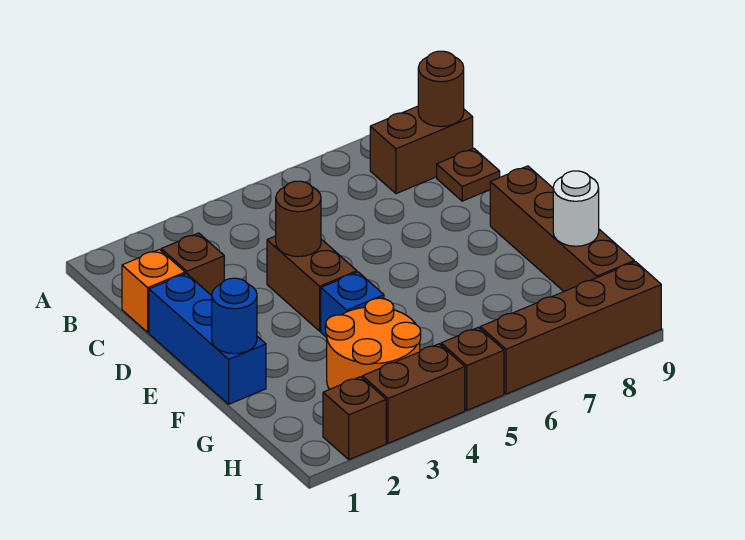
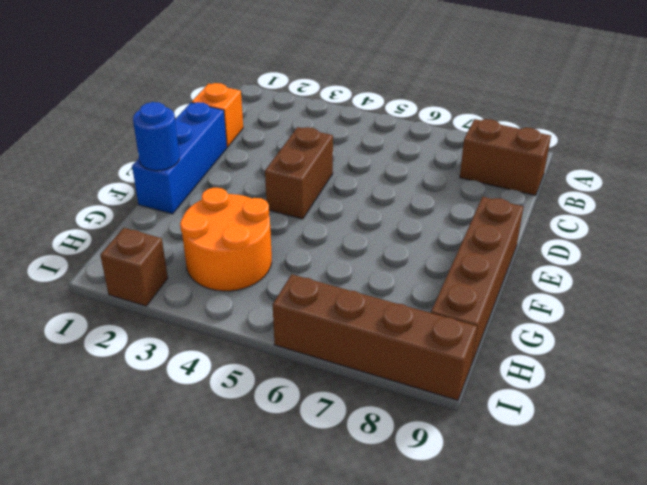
none -> brown 1x1 brick [161,233,224,296]
none -> brown 1x1 plate [437,148,500,201]
none -> blue 1x1 brick [321,272,384,337]

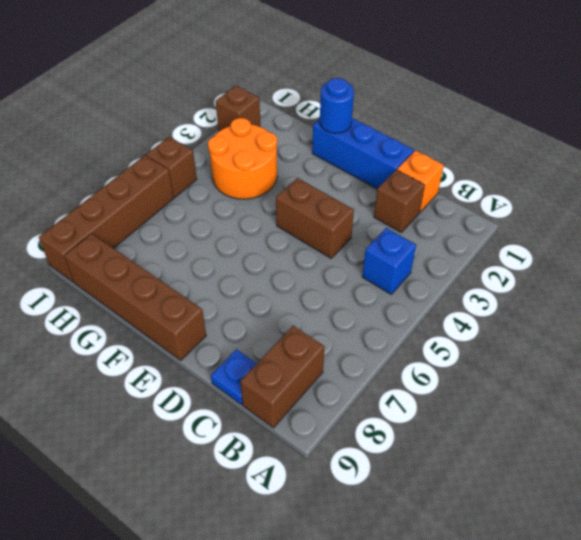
blue 1x1 brick [362,228,416,294] -> blue 1x1 brick moved to [321,272,384,337]
blue 1x1 plate [211,349,257,404] -> brown 1x1 plate [437,148,500,201]
none -> brown 1x2 brick [362,344,465,443]
none -> brown 1x1 round brick [418,51,464,127]
none -> brown 1x1 round brick [276,181,321,257]

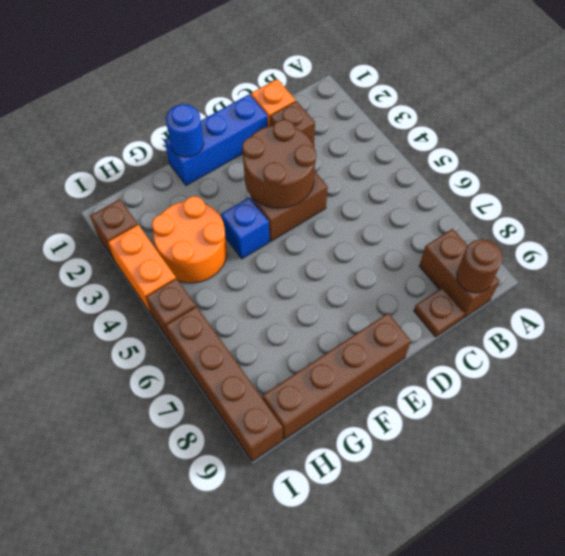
brown 2x2 round brick [242,120,316,208] -> brown 1x1 round brick [276,181,321,257]
orange 1x2 brick [108,225,176,313] -> brown 1x2 brick [362,344,465,443]
none -> white 1x1 round brick [553,171,599,246]

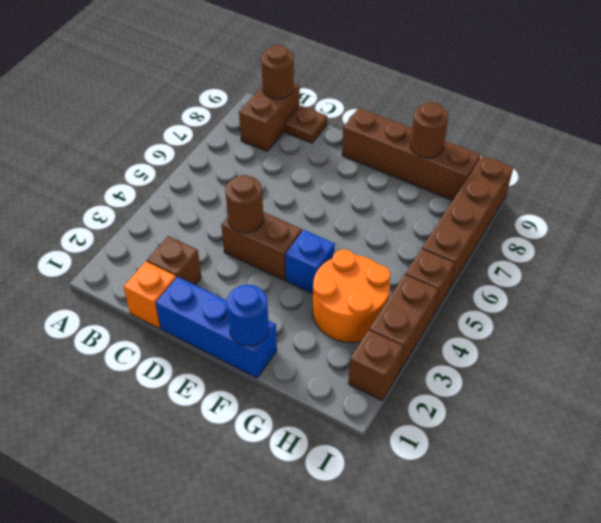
brown 1x1 round brick [410,102,448,158] -> white 1x1 round brick [553,171,599,246]

